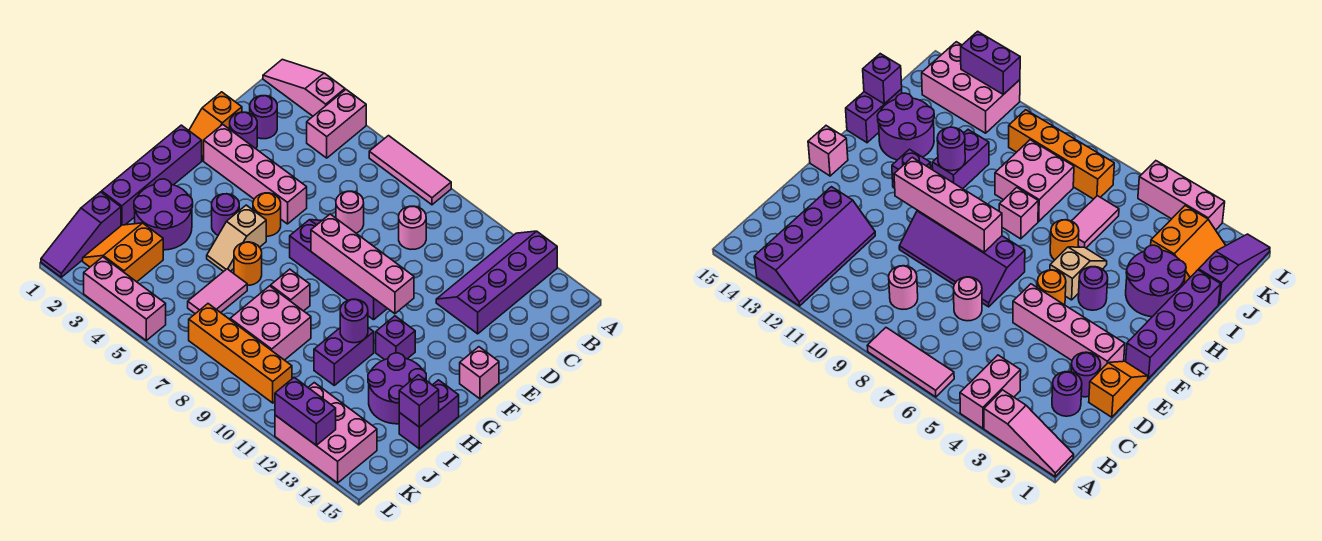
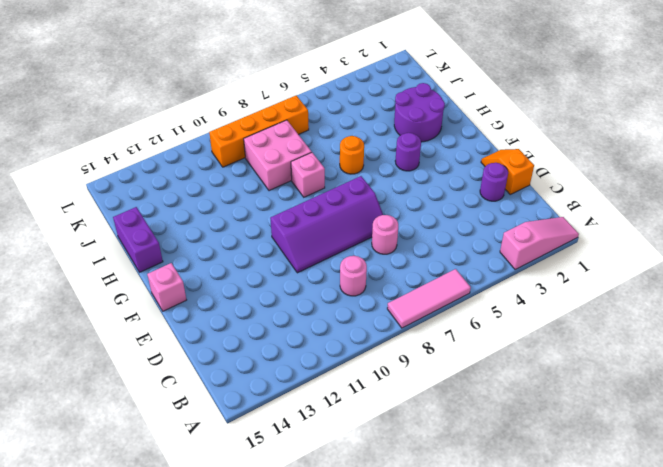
none -> pink 1x2 brick [307,90,366,158]
none -> purple 2x4 slope [436,231,557,334]
none -> purple 1x1 round brick [250,96,277,139]
none -> pink 1x4 brick [204,124,307,224]

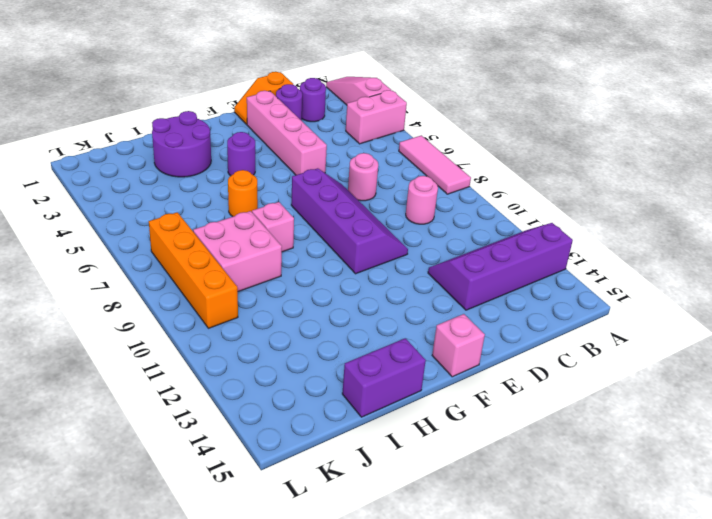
none -> purple 1x4 brick [102,125,202,225]
none -> orange 1x1 round brick [253,193,281,236]
none -> tan 1x2 slope [207,205,266,272]
none -> purple 1x1 brick [376,316,415,360]

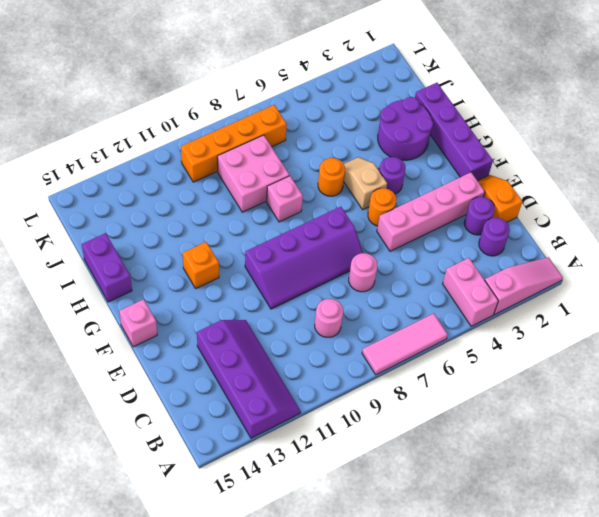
orange 1x1 brick [183,242,219,288] -> purple 1x1 brick [376,316,415,360]
none -> purple 1x2 brick [314,328,374,385]
none -> purple 2x2 round brick [368,353,426,424]
none -> pink 1x2 tile [188,269,247,314]
none -> purple 1x3 slope [41,192,121,277]

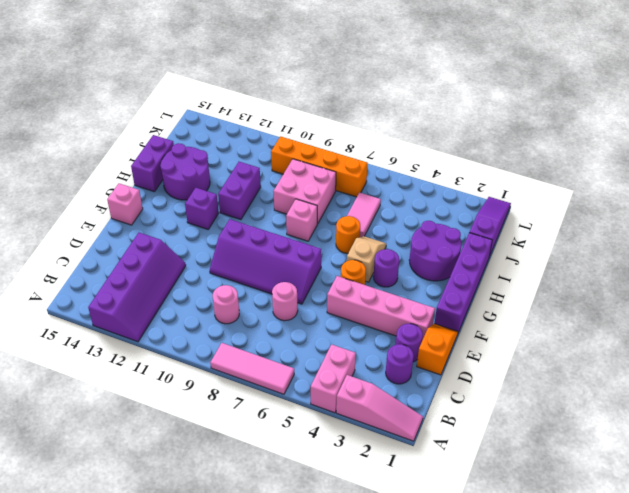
none -> orange 2x2 slope [83,223,163,282]
none -> pink 2x3 brick [275,383,377,483]
none -> pink 1x3 brick [84,257,166,340]
none -> pink 1x4 brick [311,214,414,314]

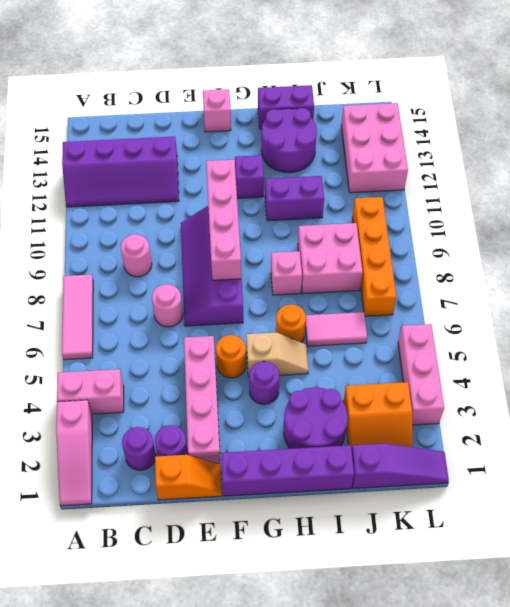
none -> purple 1x1 round brick [340,299,368,343]
none -> purple 1x1 brick [399,375,439,427]
none -> purple 1x2 brick [275,378,336,445]

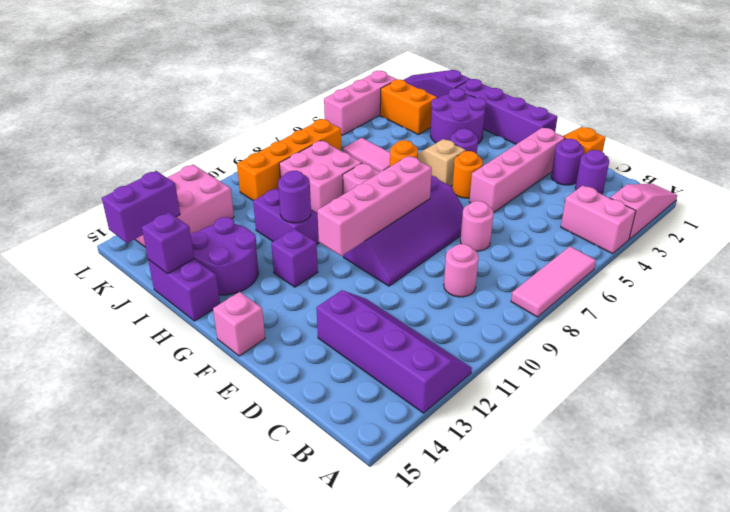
purple 1x2 brick [102,171,180,243] -> purple 1x2 brick moved to [275,378,336,445]

